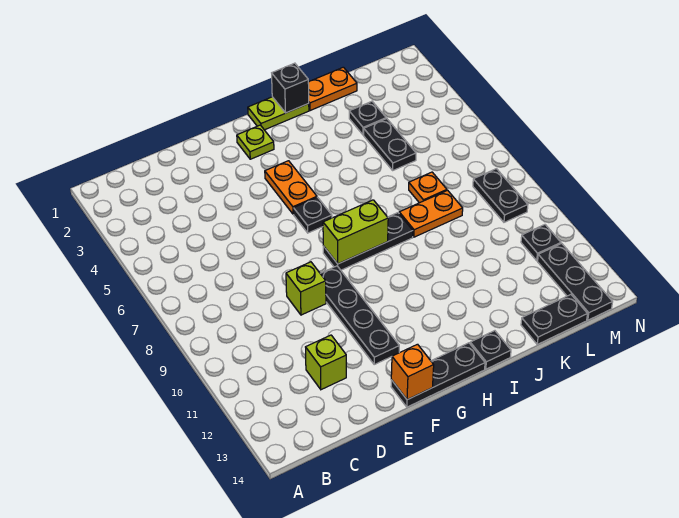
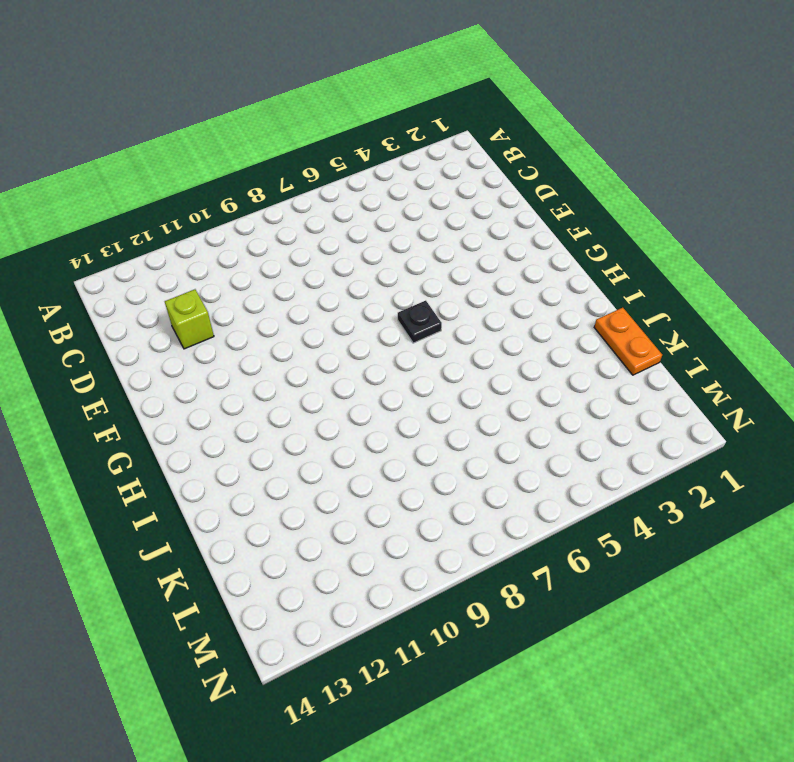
none -> lime 1x1 brick [286,262,326,315]
none -> black 1x4 plate [320,266,399,364]
none -> black 1x3 plate [391,343,485,407]

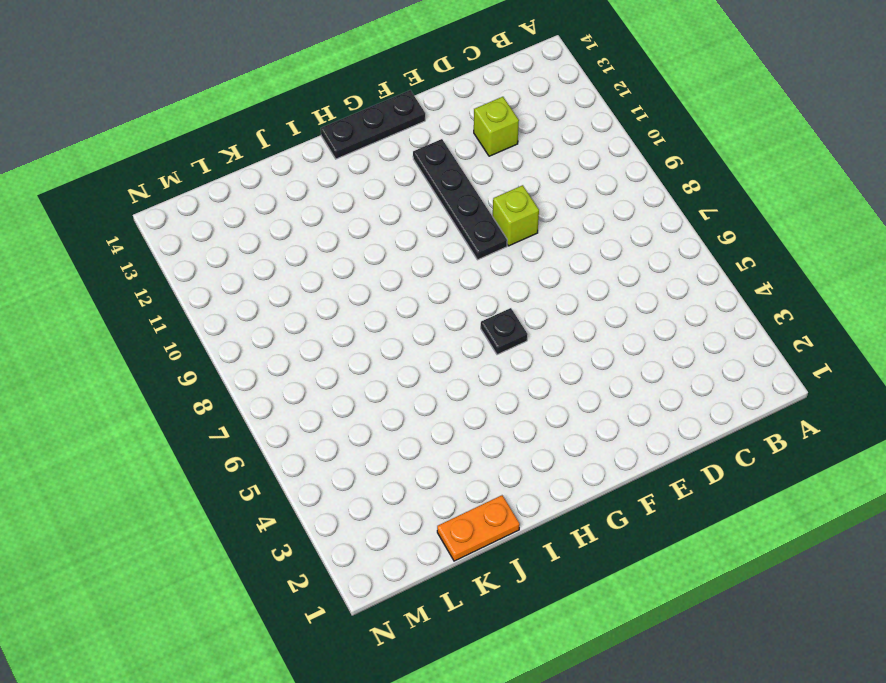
none -> lime 1x1 plate [237,125,274,159]
none -> orange 1x2 plate [265,161,317,214]
none -> black 1x3 plate [323,213,413,270]

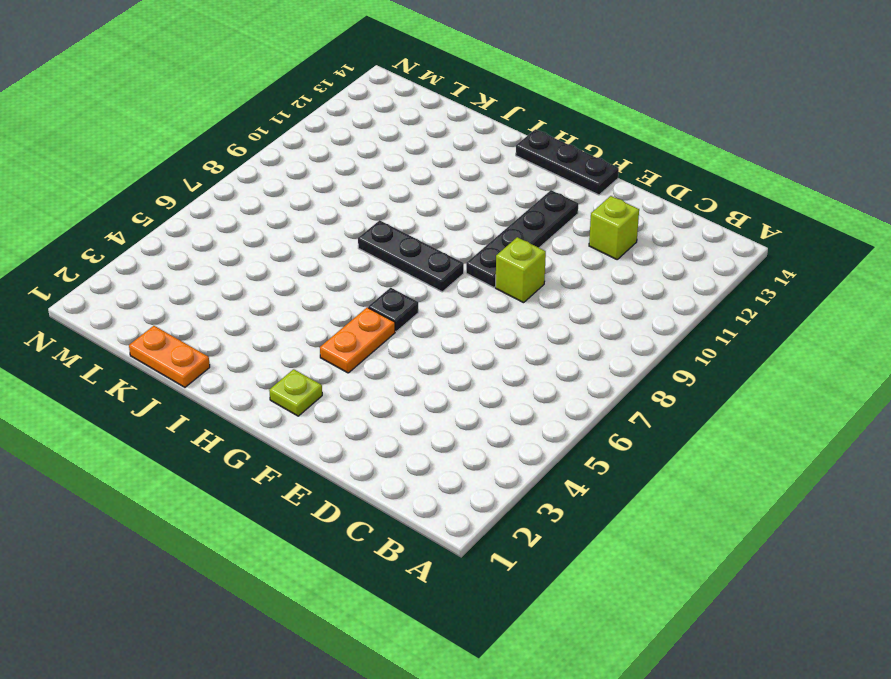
none -> lime 1x2 plate [248,97,309,130]
none -> black 1x1 plate [470,331,511,369]
none -> orange 1x2 plate [399,190,463,237]

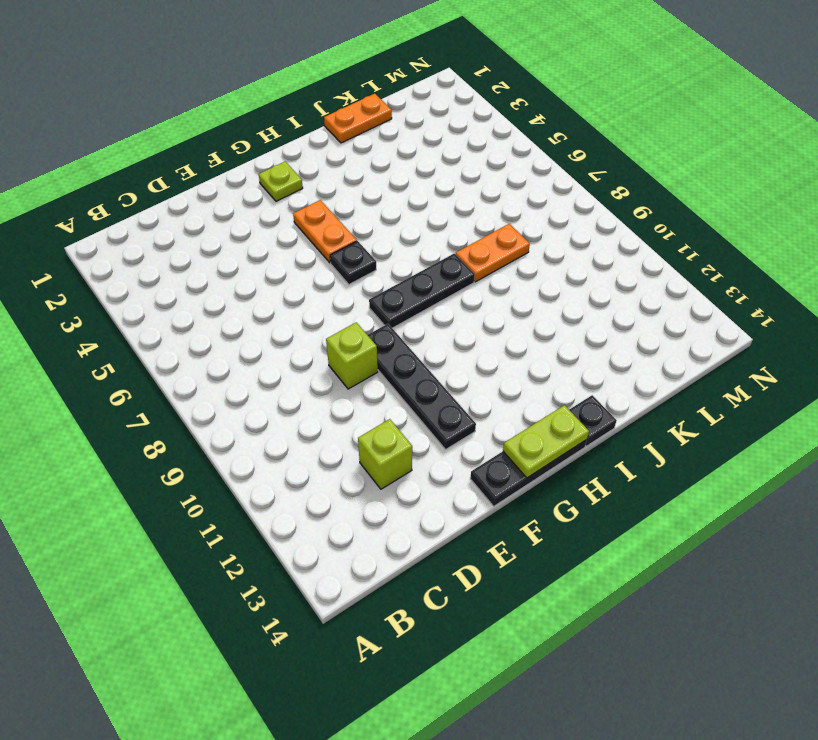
lime 1x2 plate [503,405,589,478] -> lime 1x2 plate moved to [248,97,309,130]
none -> black 1x1 plate [349,101,386,135]
none -> black 1x2 plate [364,119,416,170]
none -> orange 1x1 plate [409,172,447,203]

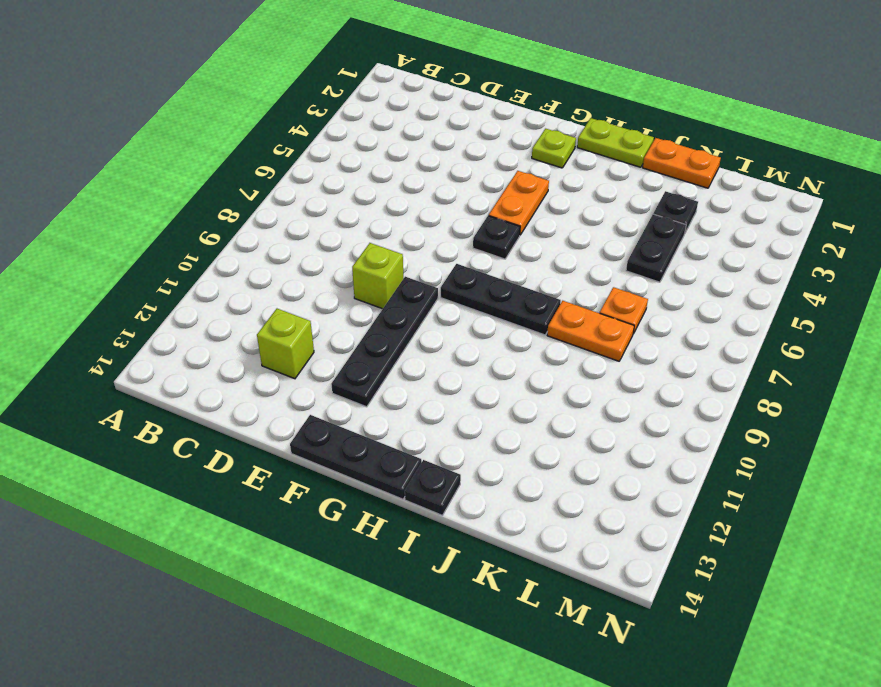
none -> black 1x2 plate [521,295,587,344]
none -> black 1x2 plate [473,169,528,222]
none -> black 1x1 plate [521,225,561,261]

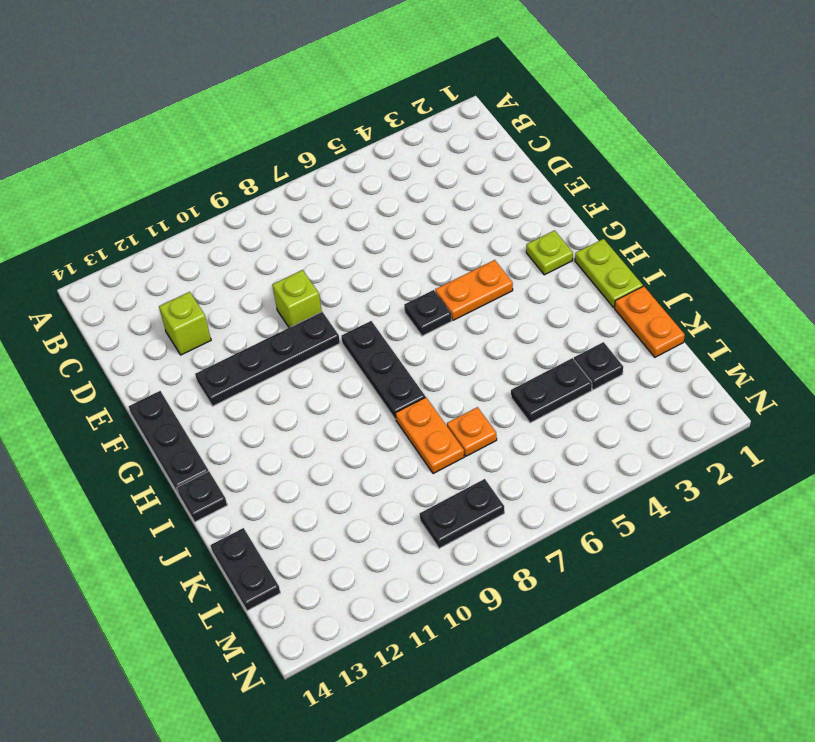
none -> black 1x1 plate [521,225,561,261]
none -> black 1x3 plate [538,244,612,320]
none -> orange 1x1 brick [391,344,434,400]

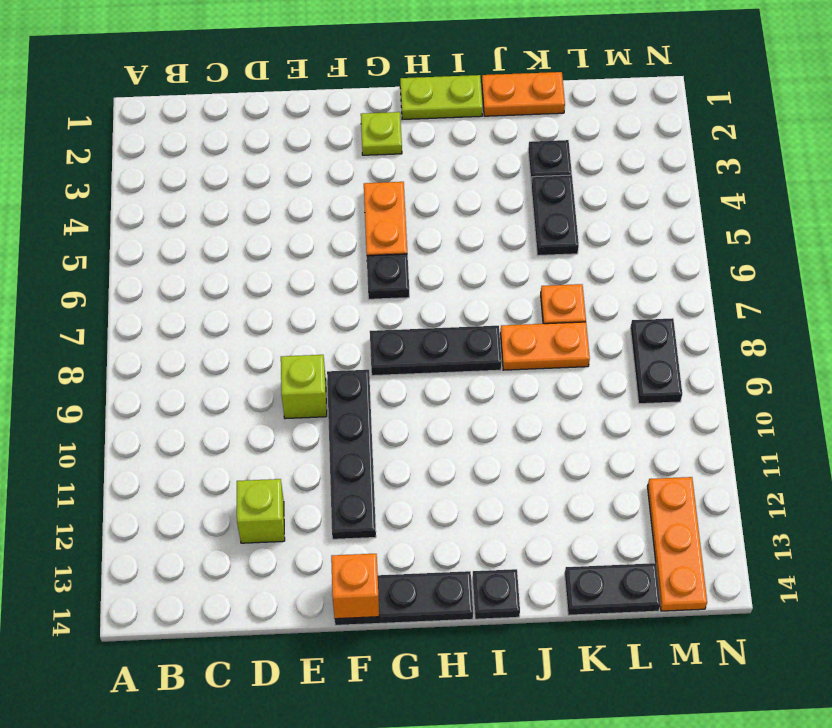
orange 1x3 plate [647,477,707,611] -> black 1x3 plate [538,244,612,320]
none -> black 1x1 plate [521,225,561,261]
none -> lime 1x2 brick [323,200,388,264]
none -> black 1x1 brick [272,63,309,113]

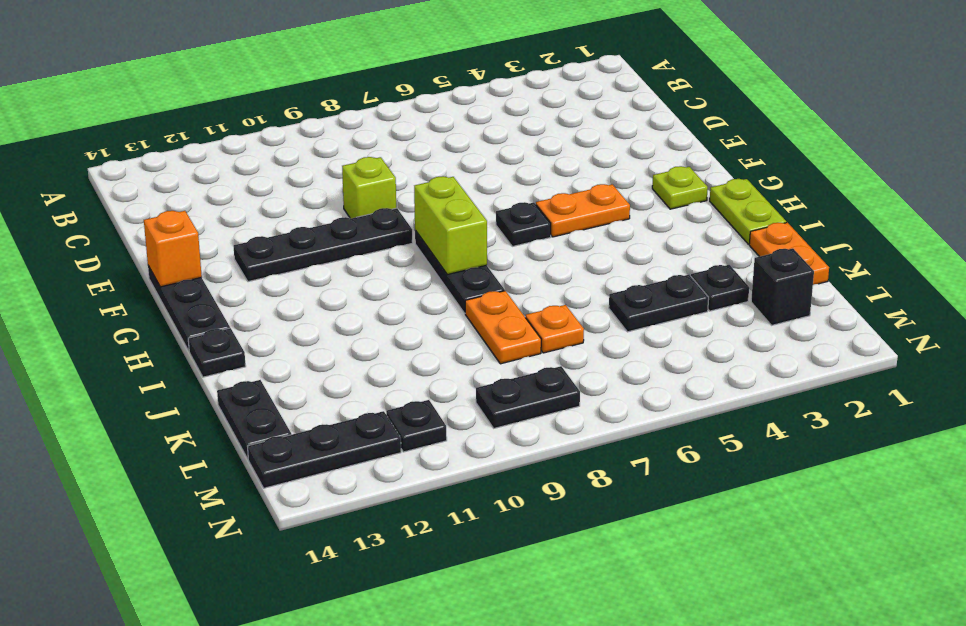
black 1x1 brick [751,248,814,325] -> black 1x1 brick moved to [272,63,309,113]
none -> lime 1x1 brick [306,335,346,390]

